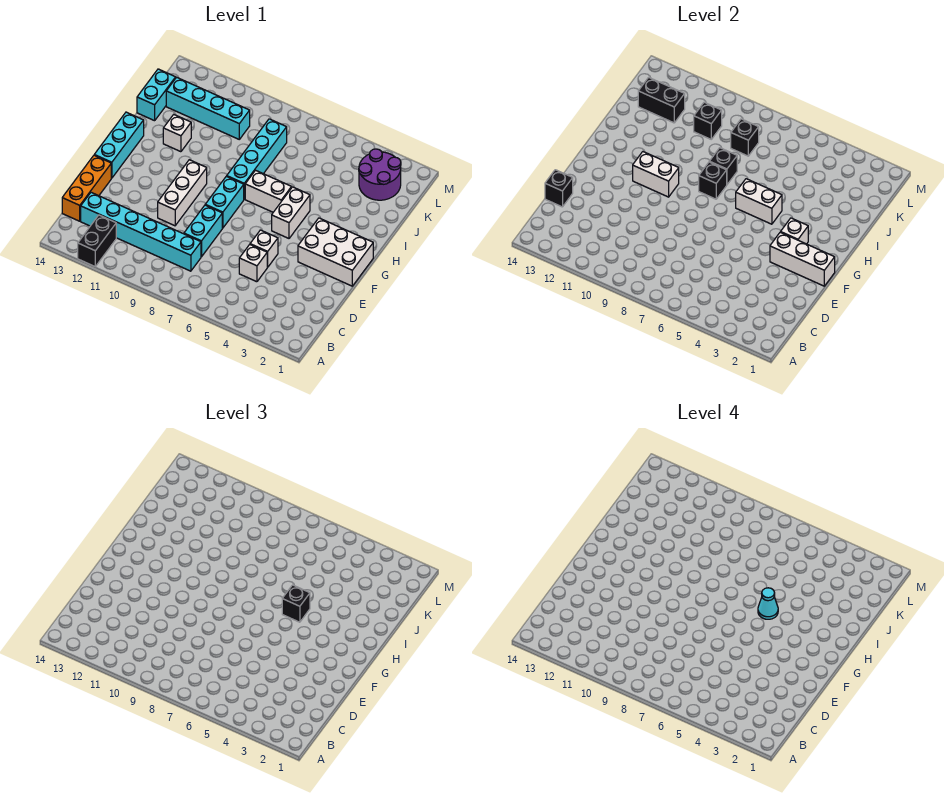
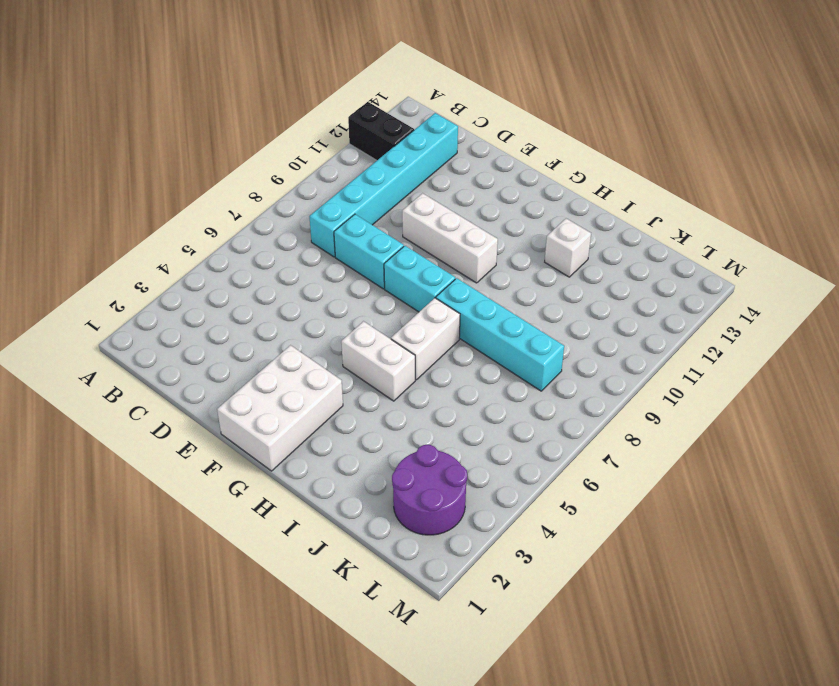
none -> orange 1x3 brick [62,155,111,221]
none -> white 1x1 brick [239,245,267,282]
none -> white 1x1 brick [250,230,278,267]

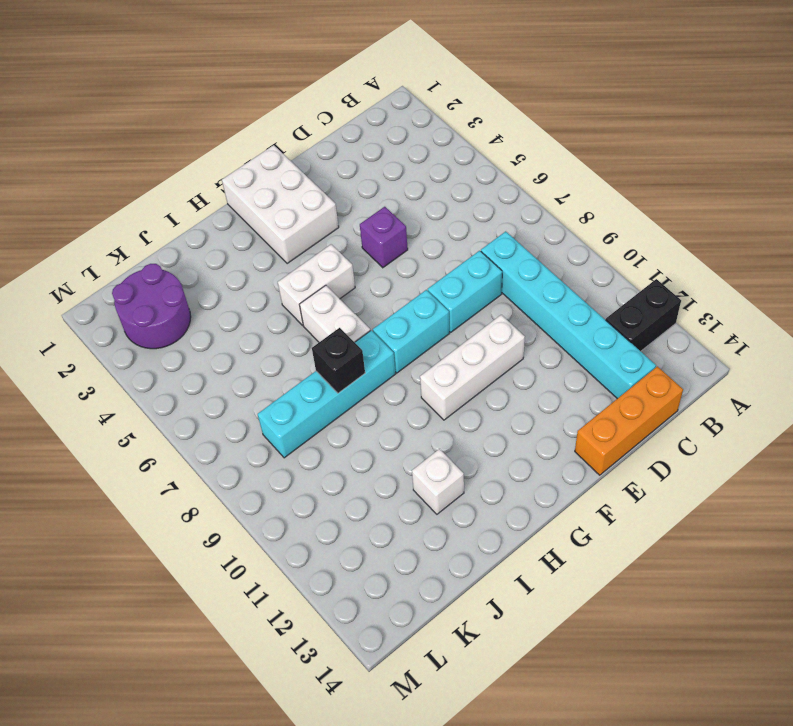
purple 1x1 brick [360,207,408,268] -> white 1x1 brick [250,230,278,267]
none -> white 1x1 brick [239,245,267,282]
none -> cyan 1x3 brick [95,112,144,178]
none -> cyan 1x2 brick [137,69,176,121]

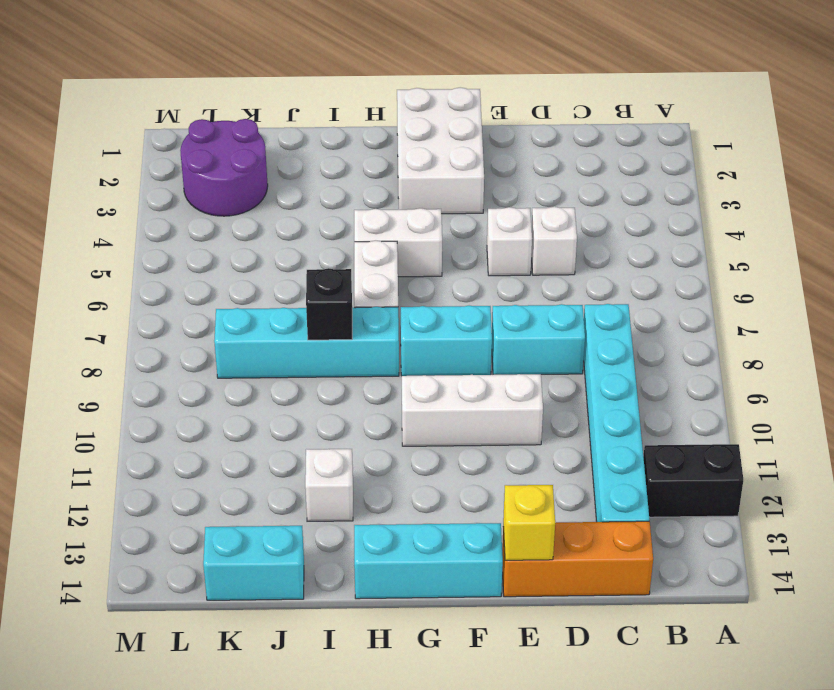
yellow 1x1 brick [503,485,555,560] -> none
none -> cyan 1x4 brick [166,77,250,139]
none -> black 1x1 brick [545,170,573,207]
none -> white 1x3 brick [770,232,835,286]

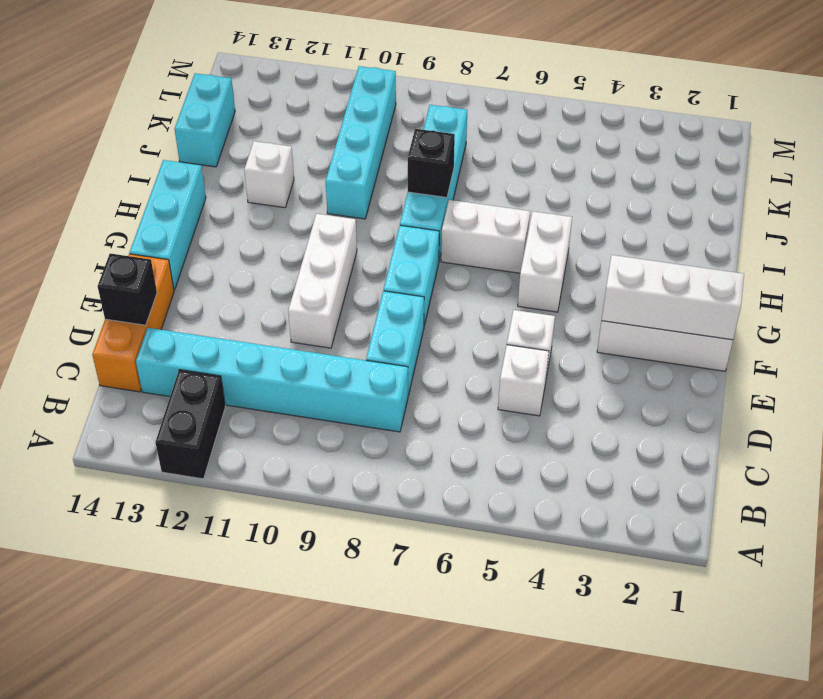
cyan 1x4 brick [326,66,396,219] -> cyan 1x4 brick turned to [166,77,250,139]
none -> purple 2x2 round brick [359,149,401,200]
none -> white 1x1 brick [781,218,808,244]
none -> white 1x2 brick [633,152,679,197]

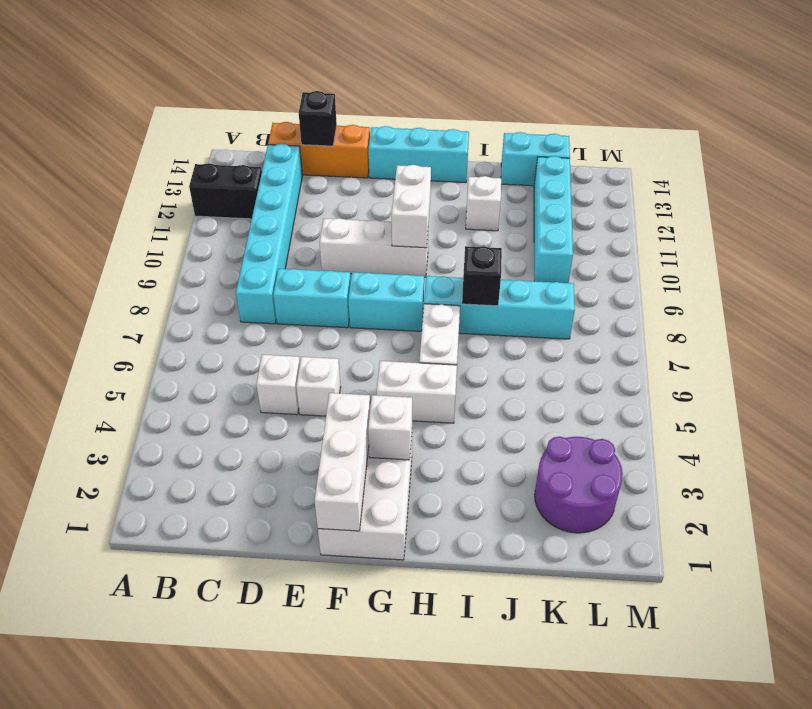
none -> white 1x2 brick [736,179,782,224]
none -> black 1x1 brick [699,162,727,199]
none -> black 1x1 brick [731,119,759,156]

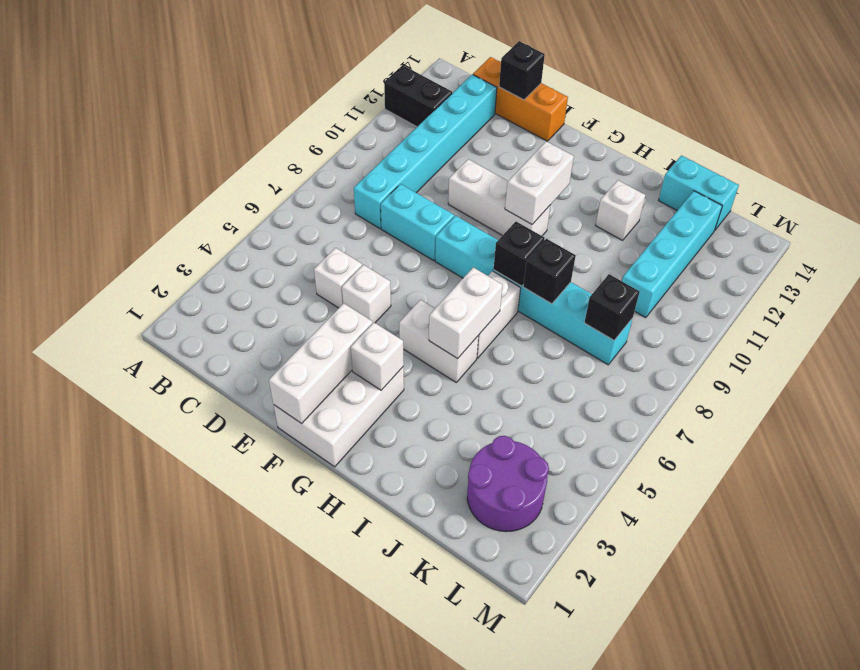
none -> cyan 1x3 brick [95,112,144,178]
none -> black 1x1 brick [694,102,722,139]
none -> black 1x2 brick [638,77,685,123]

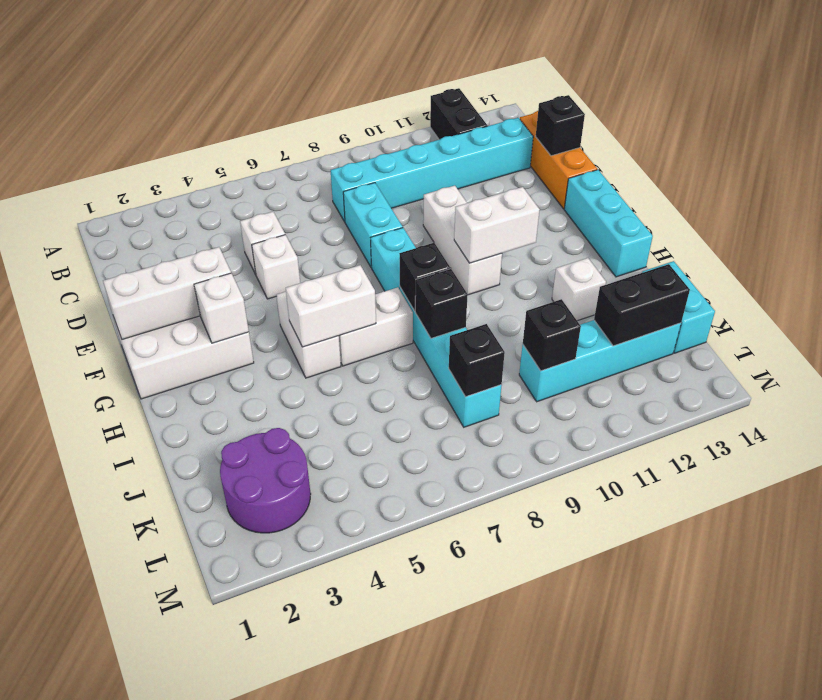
none -> black 1x1 brick [282,585,310,622]
none -> cyan 1x1 cone [758,588,778,619]

